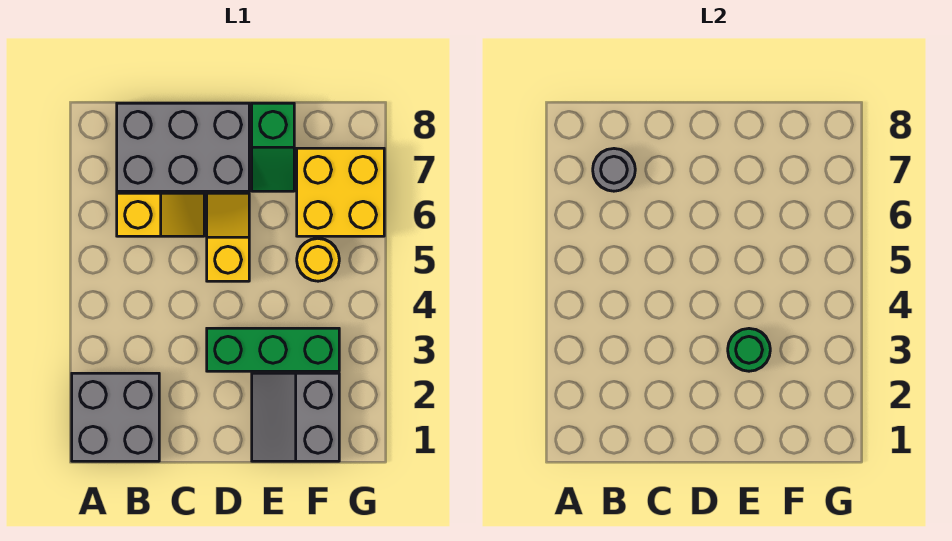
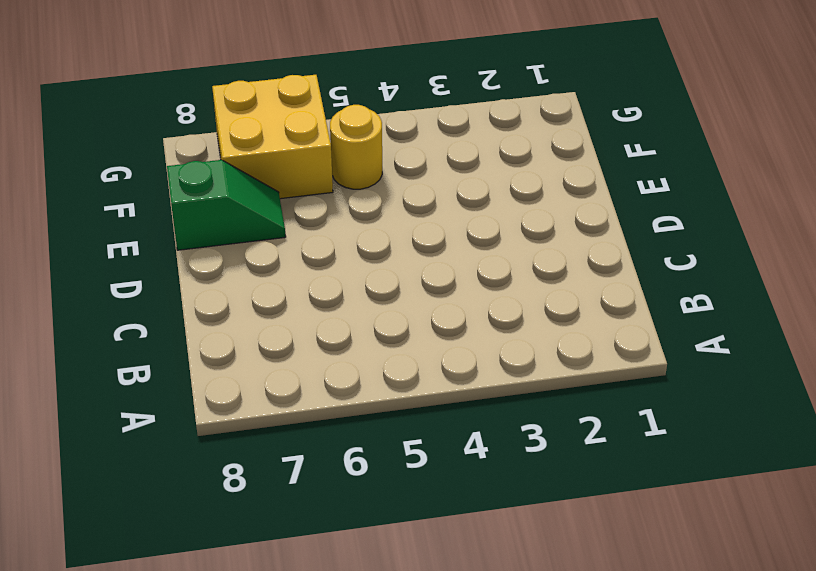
none -> grey 2x2 brick [72,373,159,461]
none -> yellow 1x2 slope [117,193,204,236]

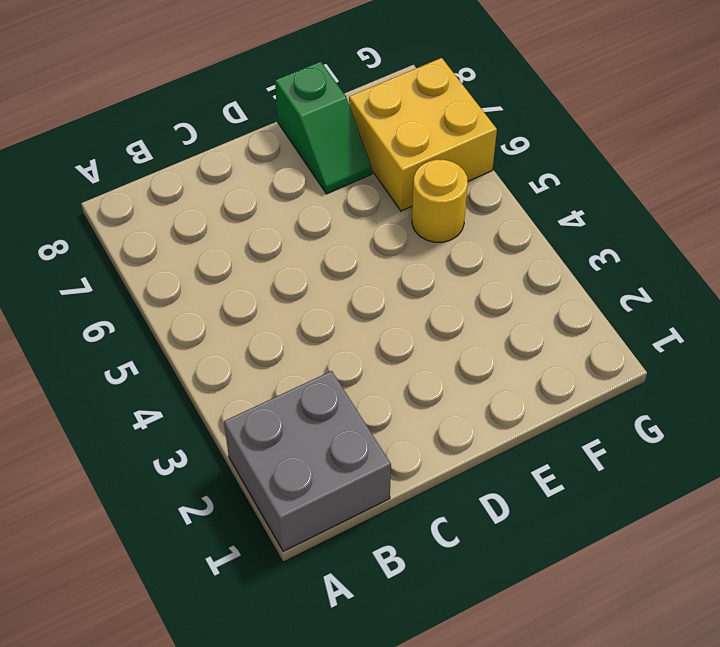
none -> yellow 1x2 slope [117,193,204,236]
none -> grey 2x3 brick [117,103,249,191]

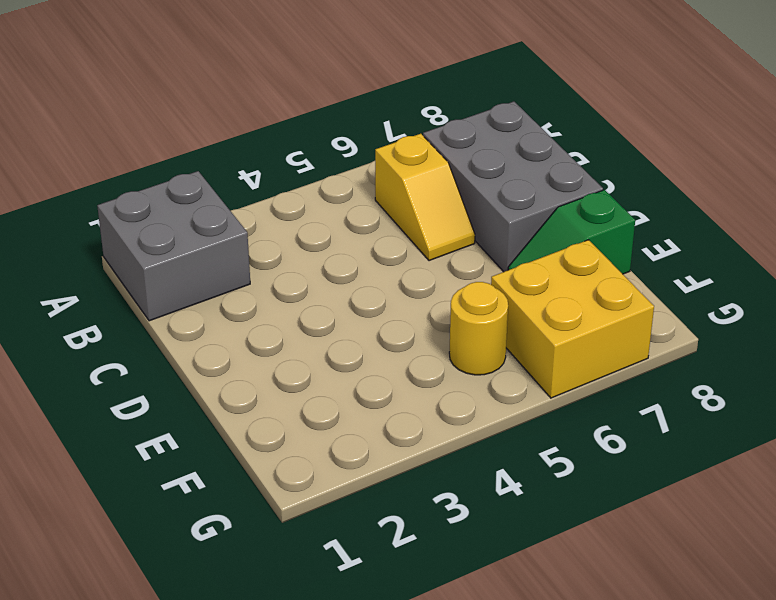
none -> green 1x3 brick [207,328,339,371]
none -> yellow 1x2 slope [207,193,249,281]

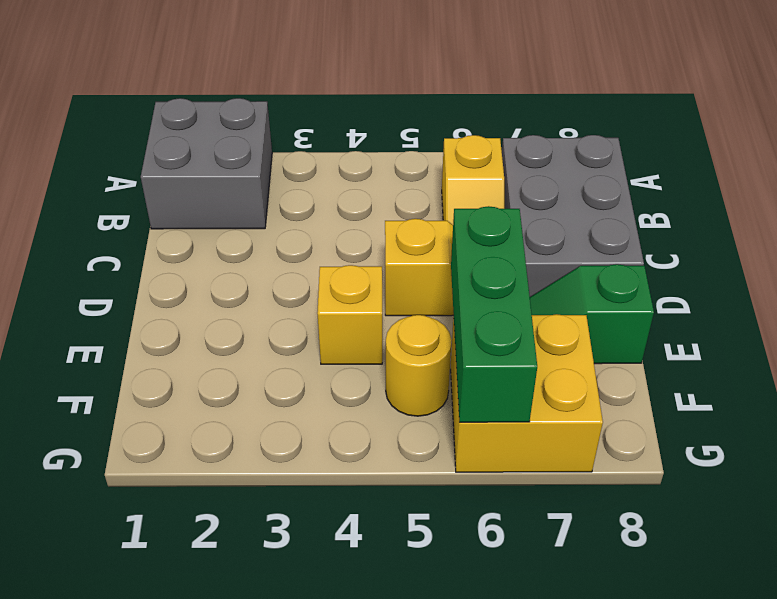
yellow 1x1 brick [317,265,382,364] -> none
green 1x3 brick [451,206,537,422] -> green 1x3 brick moved to [207,328,339,371]
none -> grey 2x2 slope [252,373,339,461]
none -> grey 1x1 round brick [593,149,635,191]

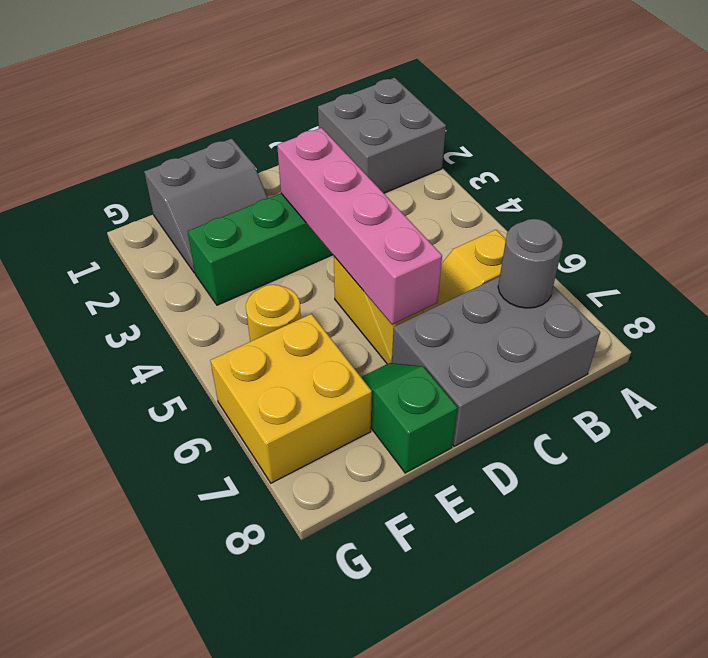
pink 1x4 brick [277,128,442,325] -> none
grey 2x2 slope [144,139,268,273] -> grey 2x2 slope turned to [252,373,339,461]
none -> green 1x1 round brick [728,329,770,371]

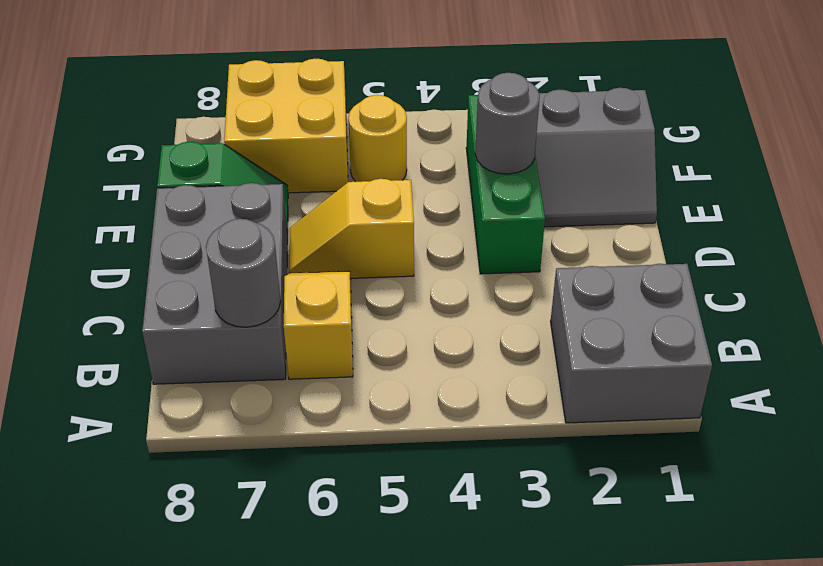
grey 1x1 round brick [475,73,540,174] -> green 1x1 round brick [728,329,770,371]

